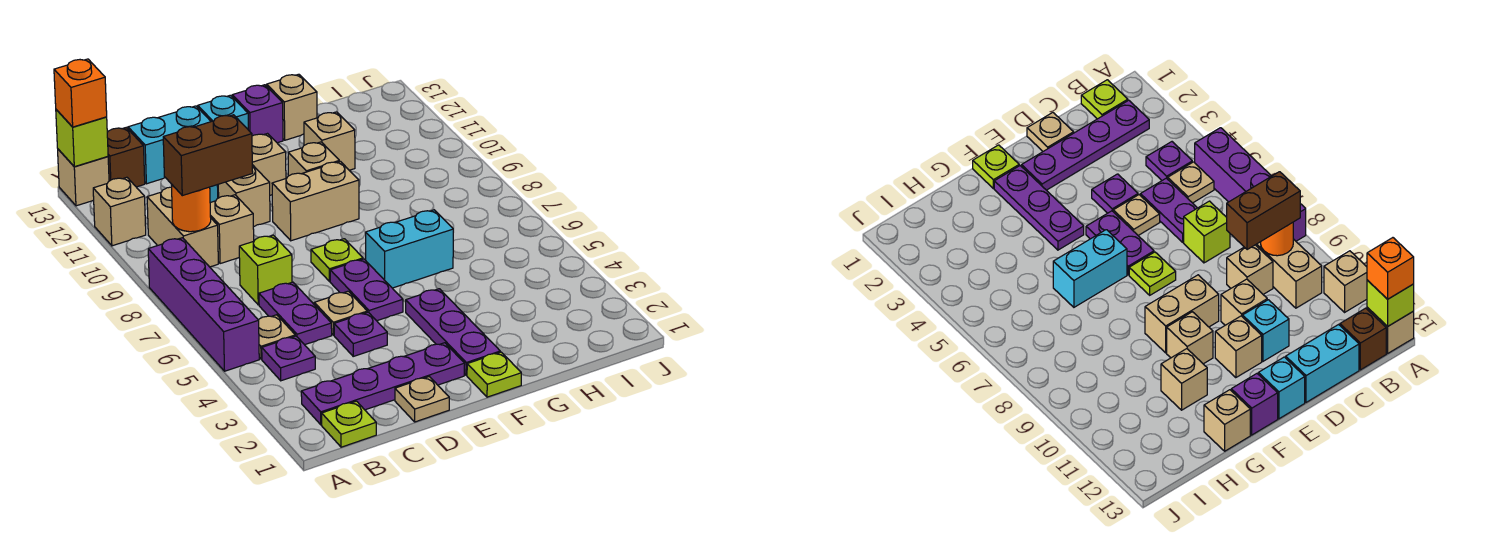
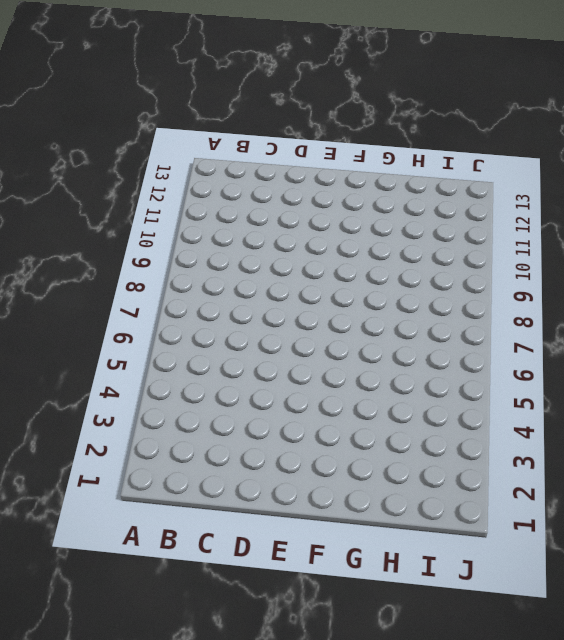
none -> purple 1x4 brick [148,238,259,371]
none -> tan 1x1 brick [93,177,146,246]
none -> tan 1x1 brick [58,149,109,206]
none -> lime 1x1 plate [322,401,376,447]

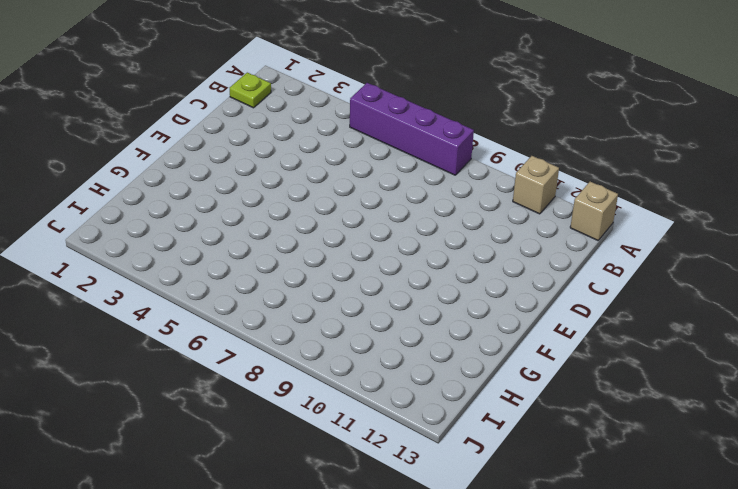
none -> purple 1x4 plate [301,343,465,425]
none -> purple 1x1 plate [262,336,315,381]
none -> tan 1x1 plate [259,315,295,359]
none -> tan 1x2 brick [147,187,218,267]

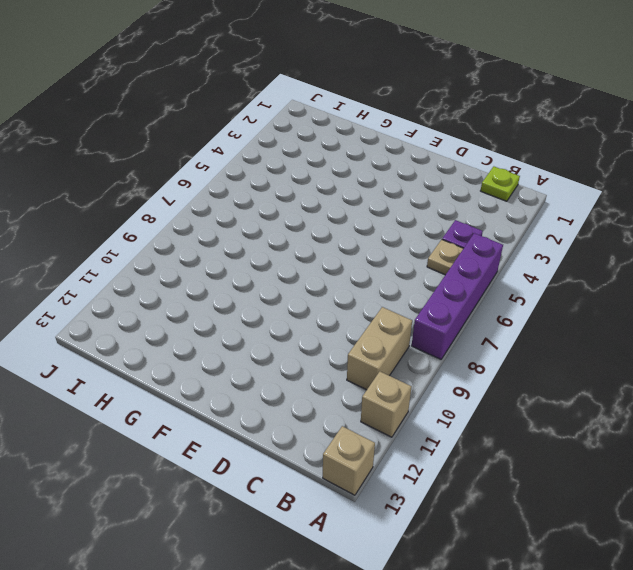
none -> purple 1x4 plate [301,343,465,425]
none -> brown 1x1 brick [107,128,145,187]
none -> purple 1x2 plate [259,282,332,345]
none -> lime 1x1 brick [239,235,292,305]

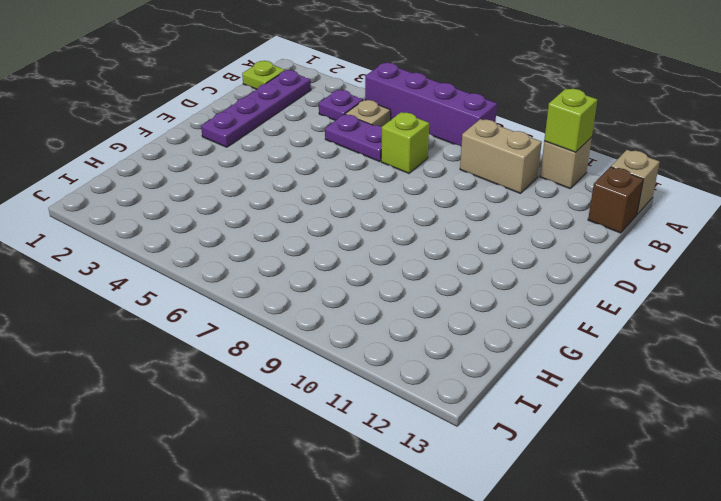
lime 1x1 brick [544,89,597,152] -> lime 1x1 brick moved to [56,110,108,167]
none -> tan 1x1 brick [210,195,254,264]
none -> cyan 1x2 brick [128,106,211,184]
none -> tan 1x1 plate [395,377,449,422]
none -> purple 1x1 plate [334,312,387,356]

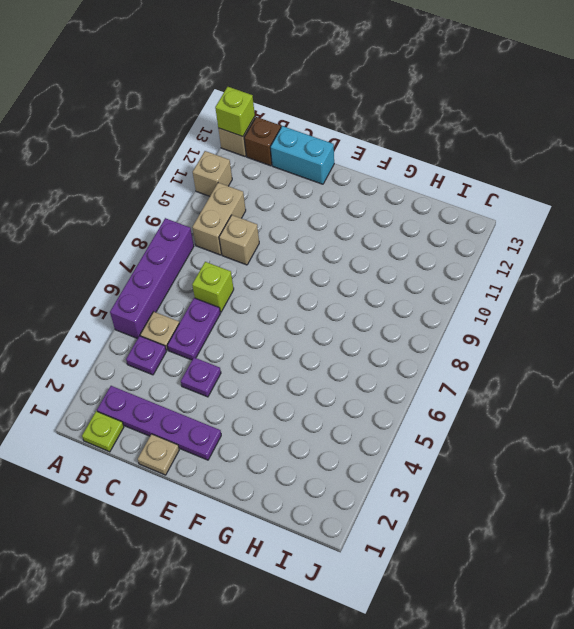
none -> tan 1x1 plate [314,291,367,335]
none -> tan 1x1 brick [218,165,270,227]
none -> cyan 1x1 brick [1243,300,1289,361]
none -> purple 1x2 plate [330,259,403,321]

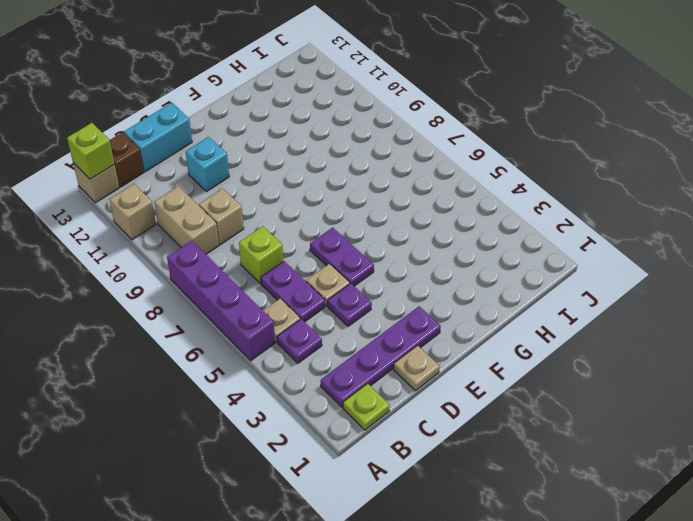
none -> tan 1x1 brick [218,165,270,227]
none -> lime 1x1 plate [311,239,363,282]
none -> tan 1x2 brick [272,161,359,241]
none -> tan 1x1 brick [252,134,286,195]

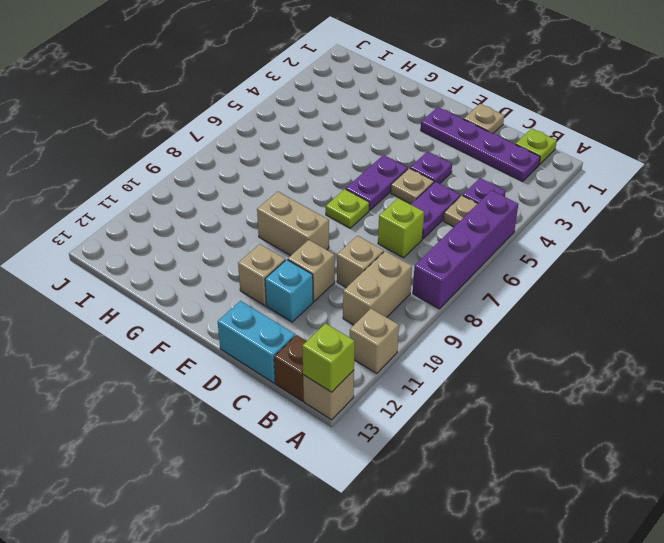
none -> cyan 1x1 brick [198,95,248,129]
none -> lime 1x1 plate [467,352,521,397]
none -> purple 1x3 plate [406,289,500,375]
none -> cyan 1x2 brick [366,210,453,288]

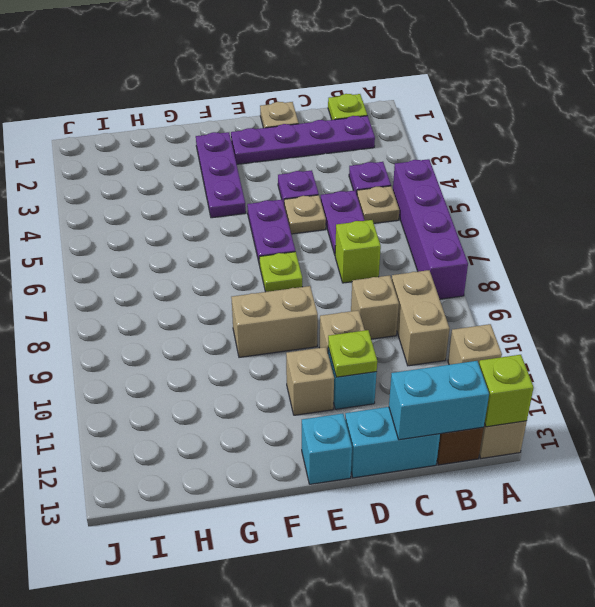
cyan 1x2 brick [389,361,489,440] -> cyan 1x2 brick moved to [366,210,453,288]
lime 1x1 plate [328,330,377,377] -> lime 1x1 plate moved to [467,352,521,397]
none -> tan 1x1 brick [288,142,339,176]
none -> purple 1x1 brick [232,85,283,143]
none -> tan 1x1 brick [304,112,355,170]
none -> tan 1x1 brick [267,74,317,140]

